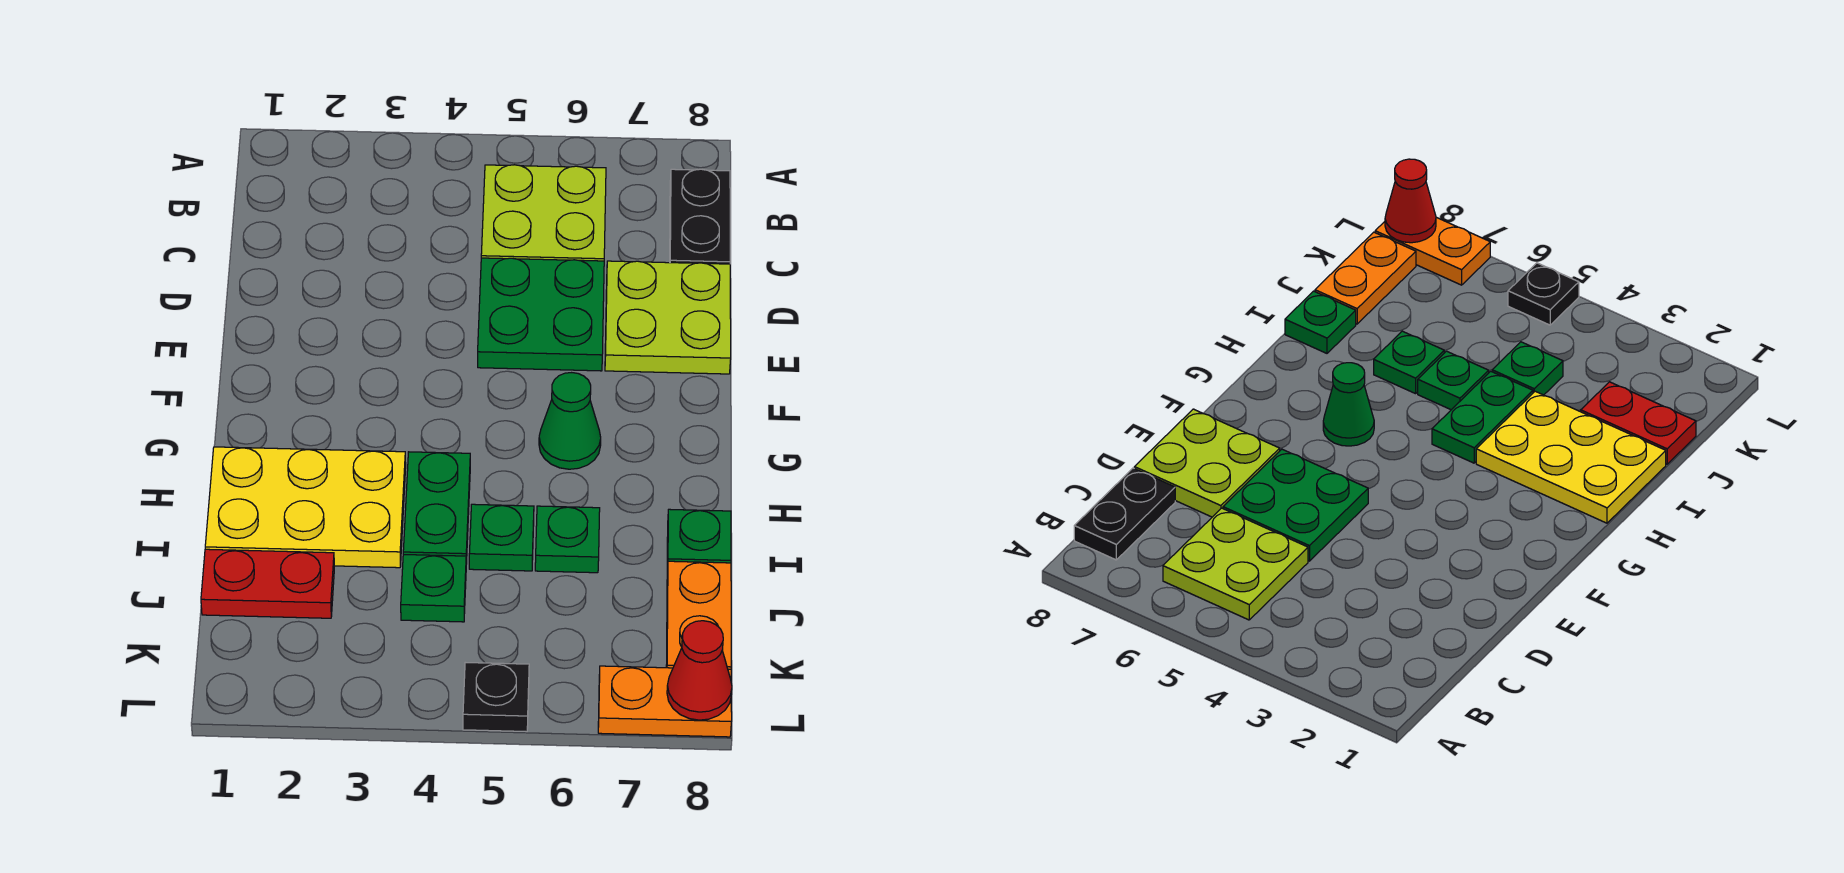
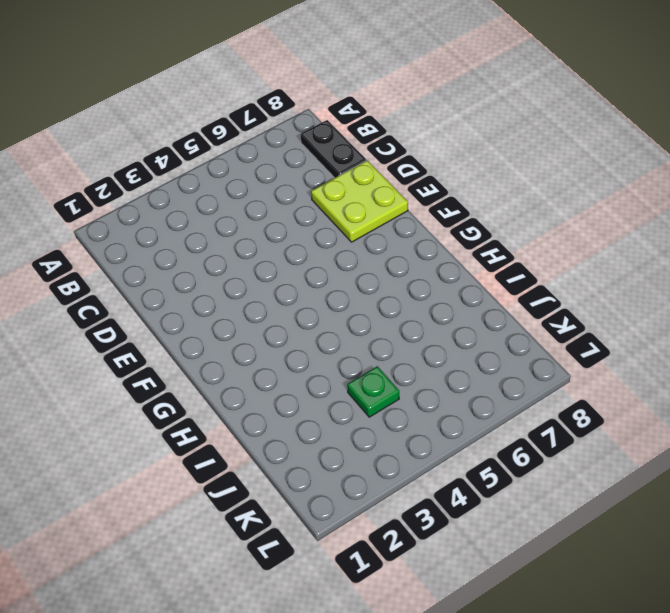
none -> lime 2x2 plate [481,165,606,261]
none -> green 2x2 plate [478,258,604,371]
none -> green 1x1 cone [539,373,601,469]

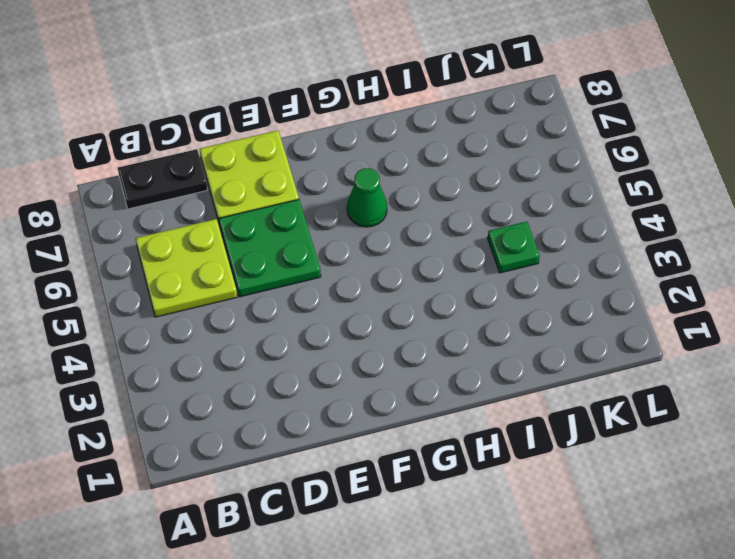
none -> yellow 2x3 plate [205,447,406,568]
none -> green 1x2 plate [403,452,470,564]
none -> green 1x1 plate [469,504,534,571]

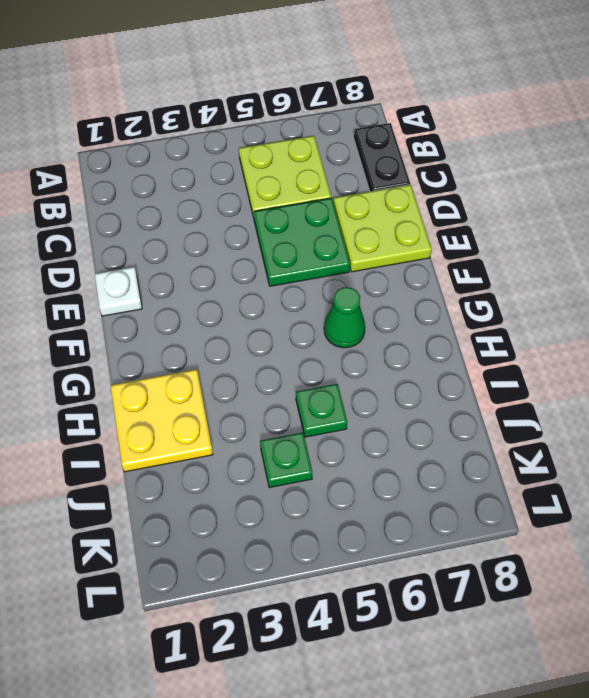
white 1x1 plate [95,267,142,316] -> none
yellow 2x2 plate [110,369,213,472] -> yellow 2x3 plate [205,447,406,568]
none -> green 1x2 plate [403,452,470,564]
none -> green 1x1 plate [535,506,600,573]
none -> green 1x1 plate [667,509,731,571]

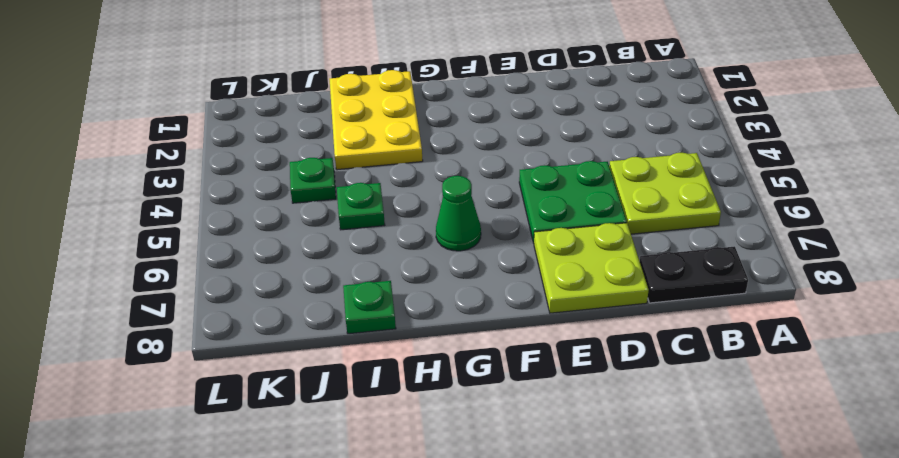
none -> green 1x2 plate [403,452,470,564]
none -> green 1x1 plate [535,506,600,573]
none -> red 1x2 plate [201,549,334,618]

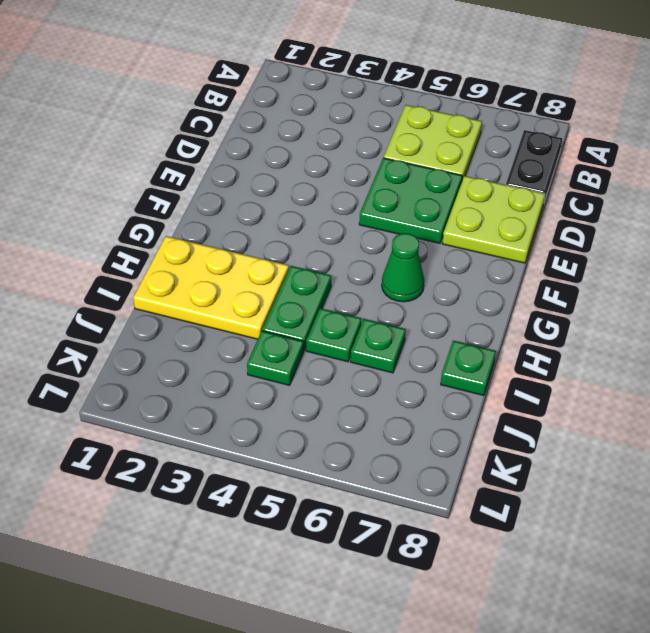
none -> red 1x2 plate [201,549,334,618]
none -> orange 1x2 plate [666,561,731,669]
none -> black 1x1 plate [463,662,529,732]

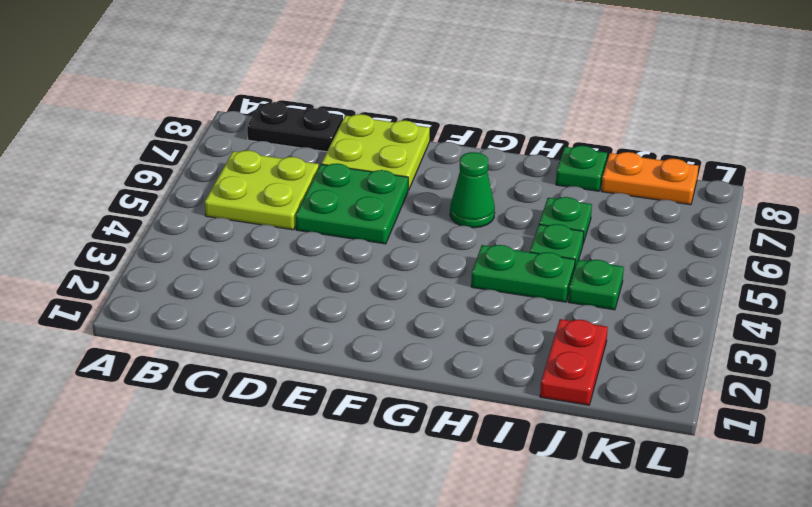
none -> yellow 2x3 plate [205,447,406,568]
none -> black 1x1 plate [463,662,529,732]
none -> orange 1x2 plate [598,666,732,737]

